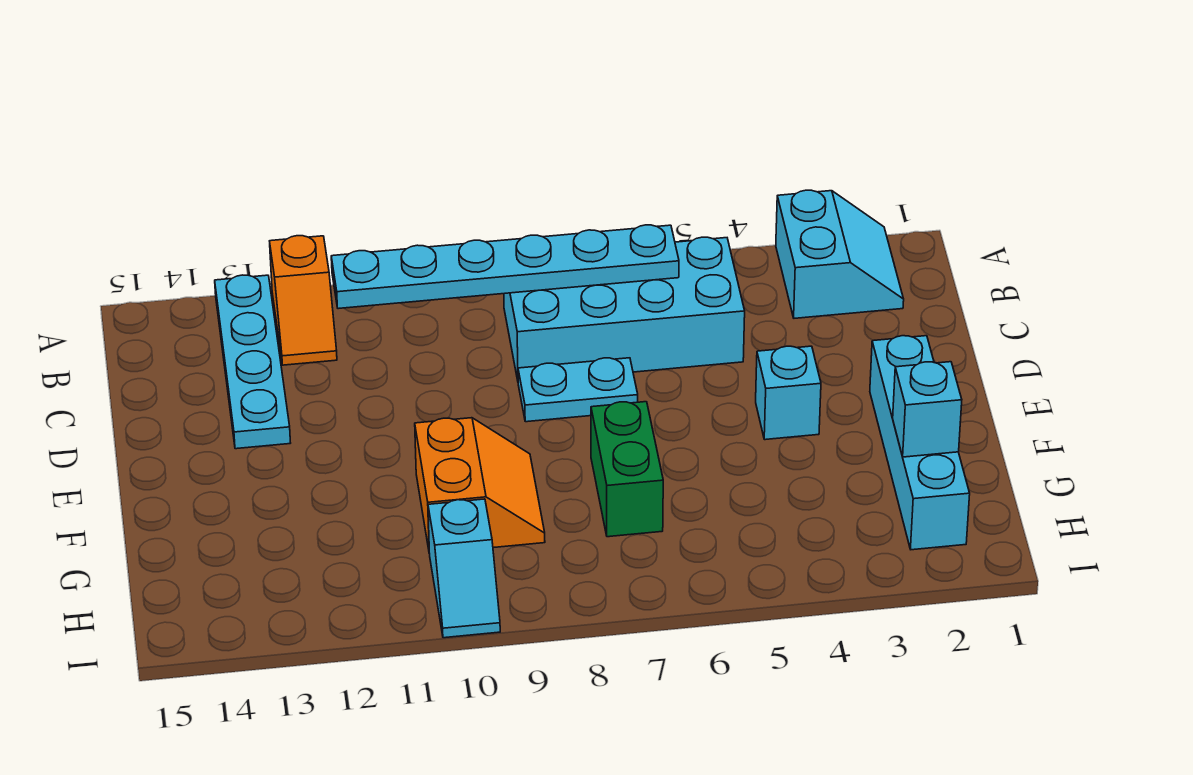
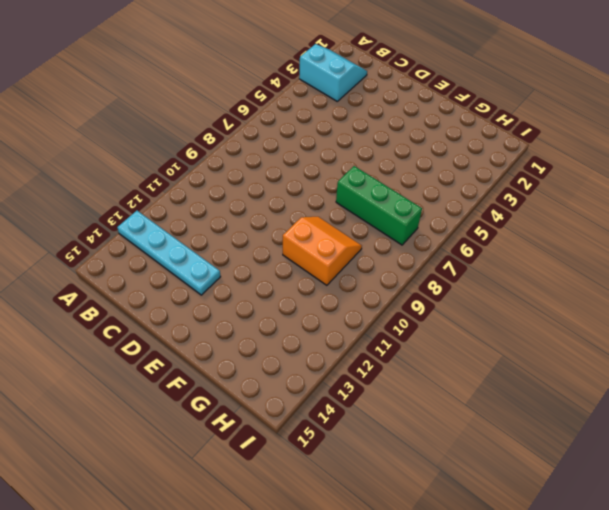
green 1x3 brick [336,166,422,245] -> green 1x2 brick [591,402,663,537]
none -> orange 1x2 slope [270,236,337,365]
none -> cyan 2x4 brick [504,237,745,380]
none -> cyan 1x2 plate [518,358,638,422]

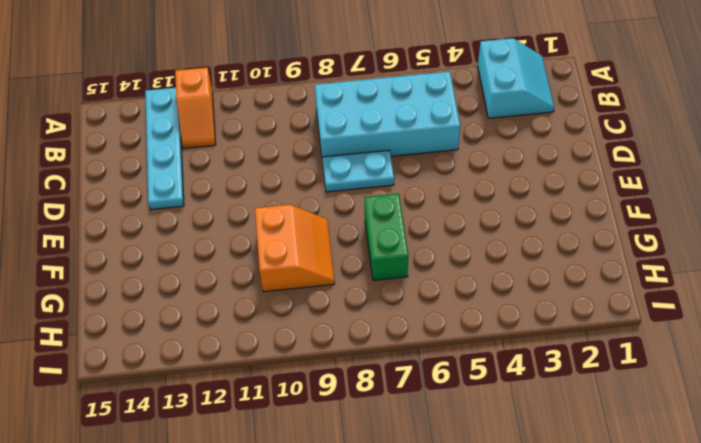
none -> cyan 1x4 brick [870,336,970,550]
none -> cyan 1x1 brick [756,346,821,440]
none -> cyan 1x2 slope [428,499,500,638]

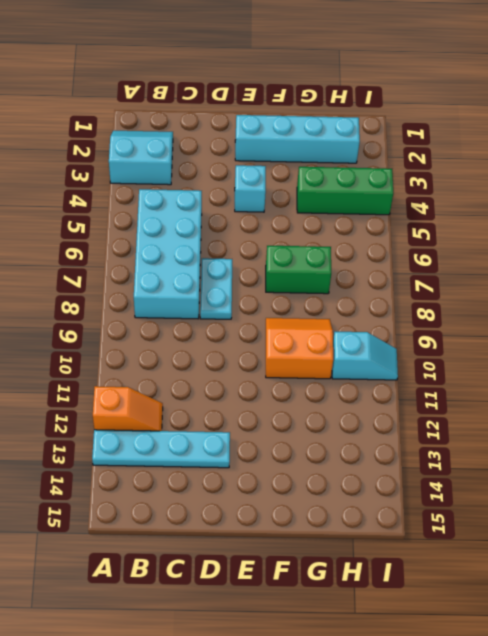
green 1x3 brick [297,167,393,215] -> none
none -> cyan 1x6 plate [331,225,679,309]
none -> cyan 1x1 brick [893,362,962,457]

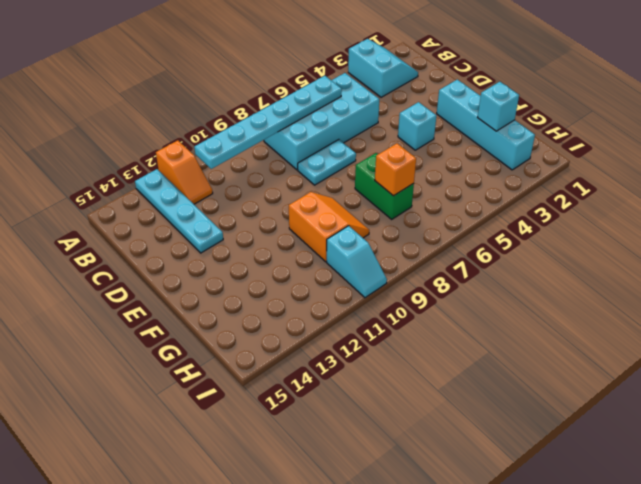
orange 1x1 brick [375,143,416,196] -> none

